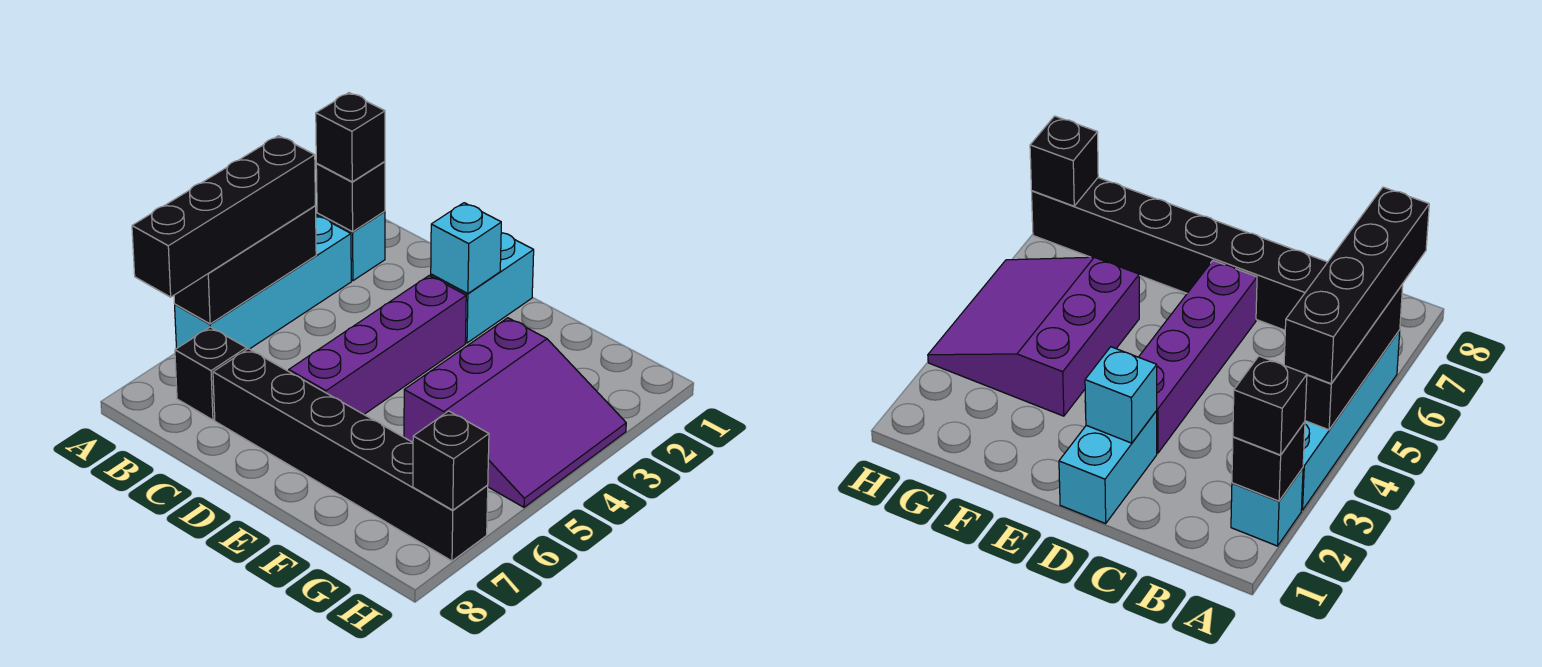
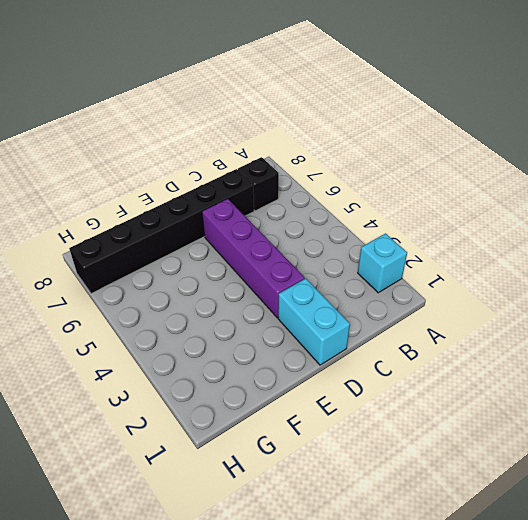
none -> cyan 1x4 brick [175,215,351,349]
none -> purple 3x3 slope [404,318,626,507]
none -> black 1x1 brick [316,162,385,232]

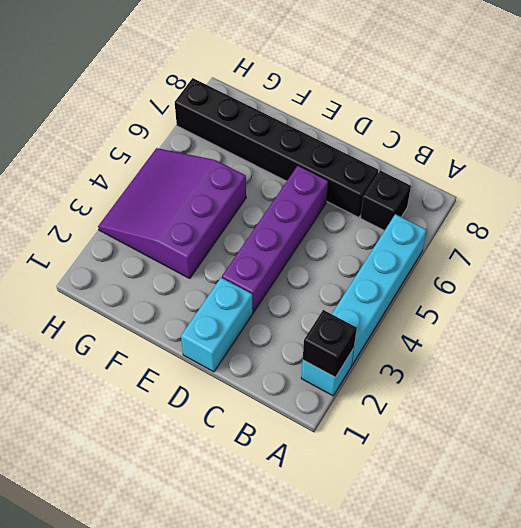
none -> black 1x3 brick [174,206,316,324]
none -> cyan 1x1 brick [431,203,501,294]
none -> black 1x1 brick [413,411,489,510]

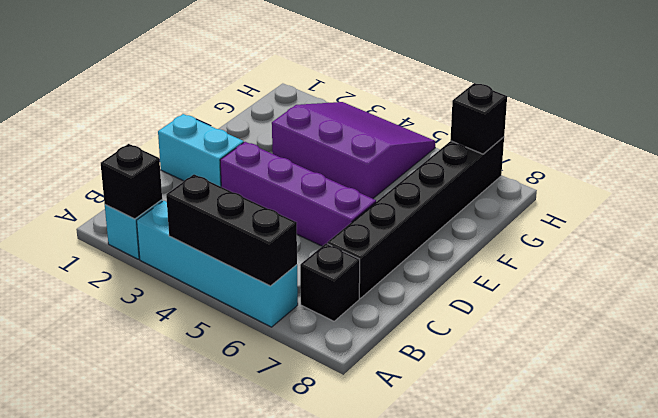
none -> cyan 1x1 brick [431,203,501,294]
none -> black 1x1 brick [316,93,385,182]
none -> black 1x4 brick [132,136,315,297]

